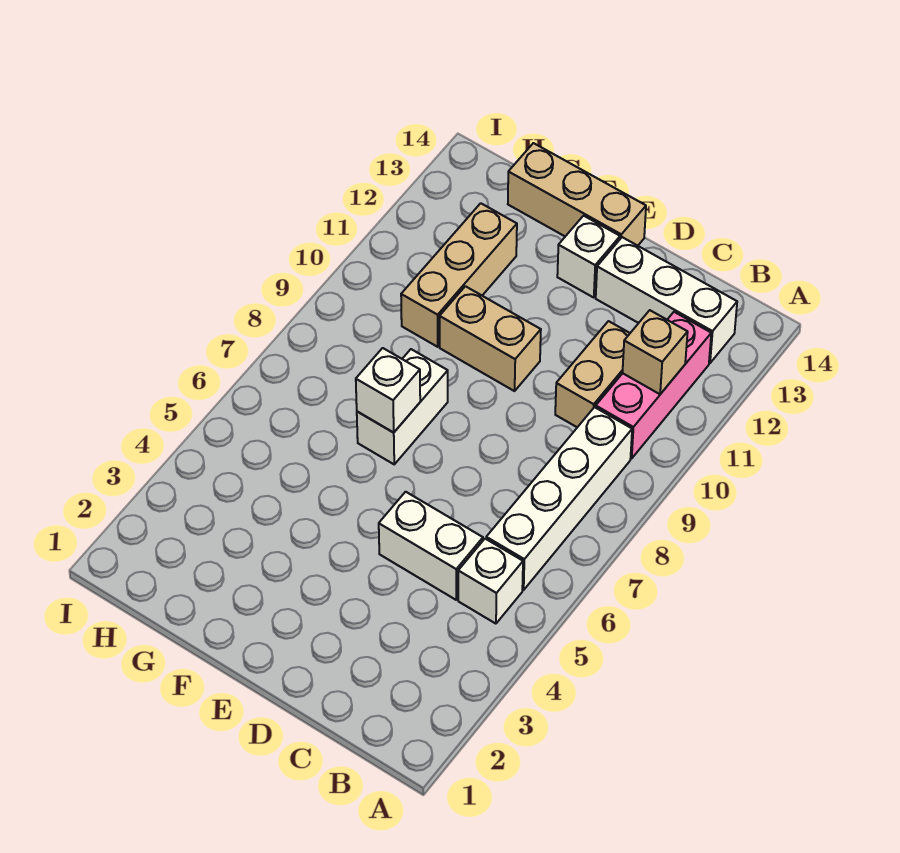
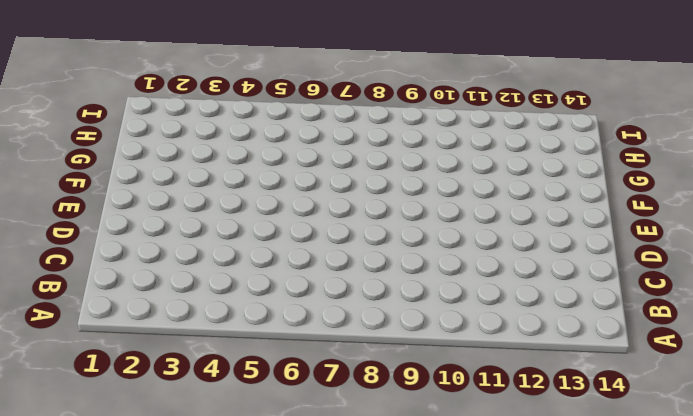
none -> white 1x1 brick [458,539,523,624]
none -> white 1x4 brick [486,407,632,590]
none -> pink 1x3 brick [596,312,711,459]

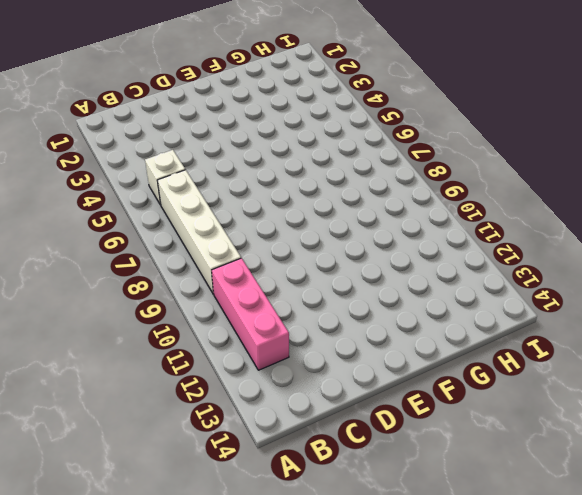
none -> white 1x3 brick [596,237,737,363]
none -> white 1x2 brick [379,492,483,600]
none -> tan 1x2 brick [555,321,630,427]

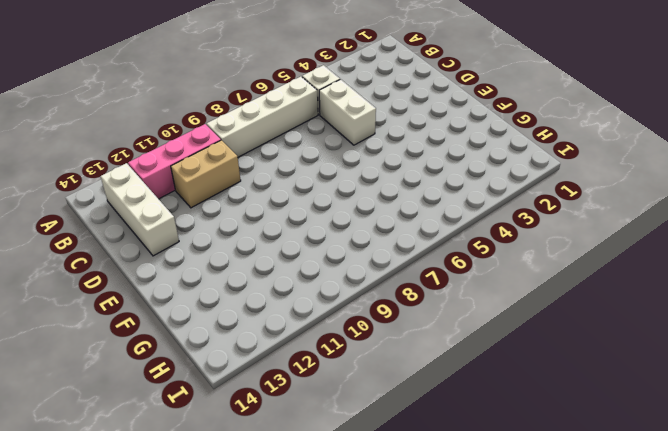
none -> tan 1x2 brick [440,286,541,391]
none -> white 1x1 brick [557,216,620,298]
none -> tan 1x3 brick [508,143,646,246]

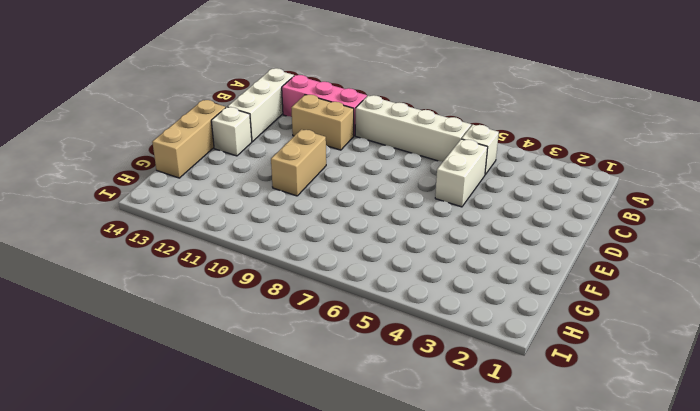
none -> white 1x2 brick [357,349,448,464]
none -> tan 1x3 brick [401,203,517,347]
none -> tan 1x1 brick [622,310,688,394]

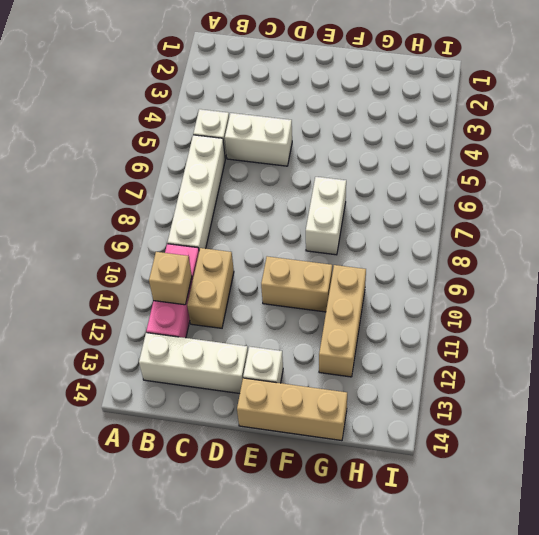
none -> white 1x1 brick [356,348,420,433]

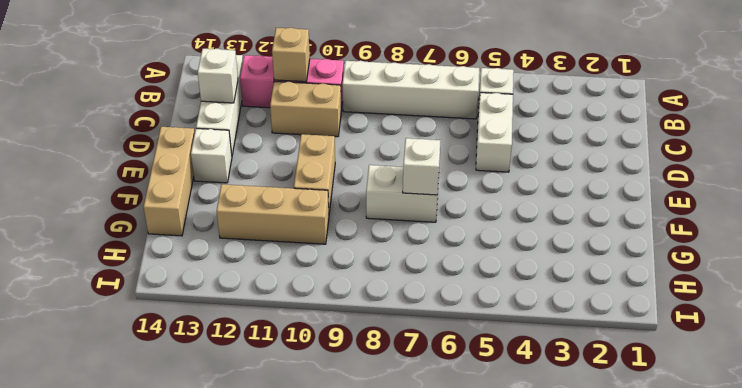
white 1x1 brick [198,49,238,103] -> none

